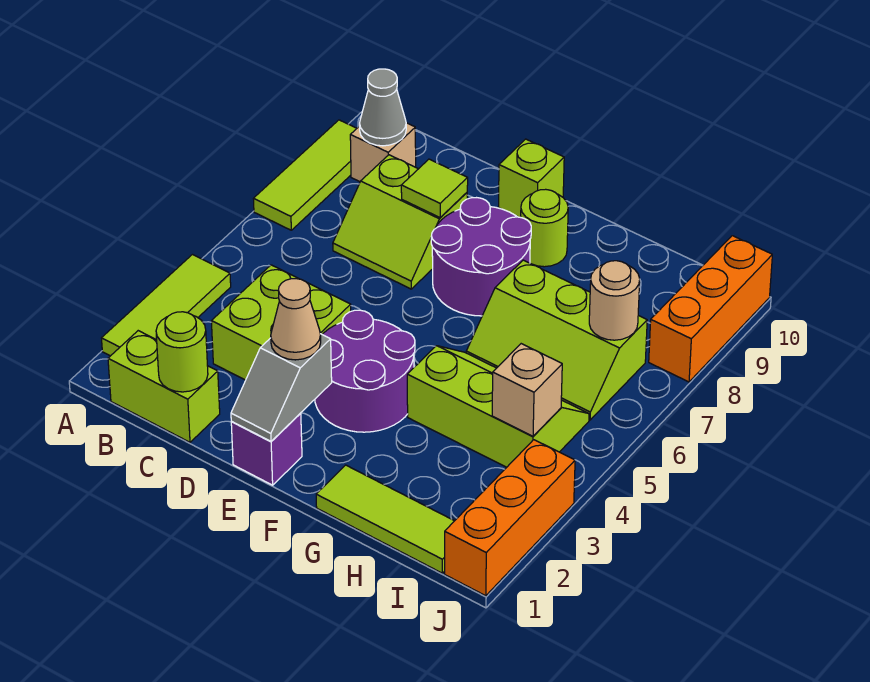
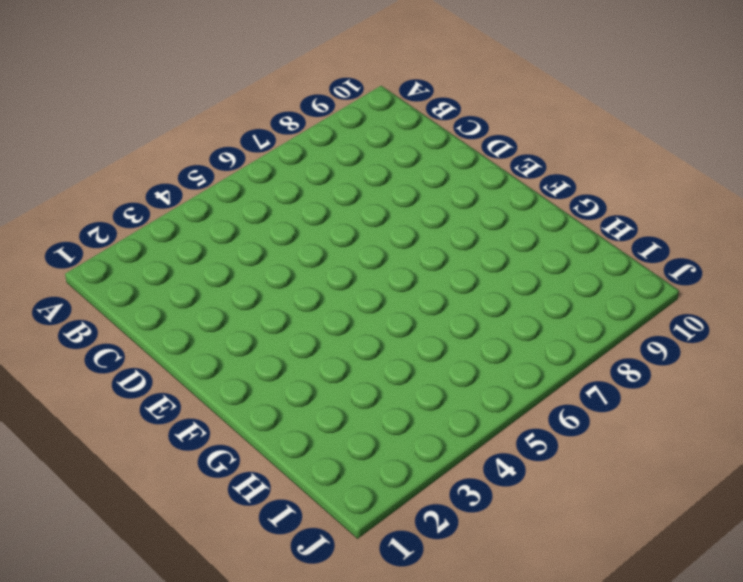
none -> lime 1x3 tile [102,255,231,356]
none -> lime 1x3 tile [253,120,357,230]
none -> lime 1x2 brick [108,331,220,442]

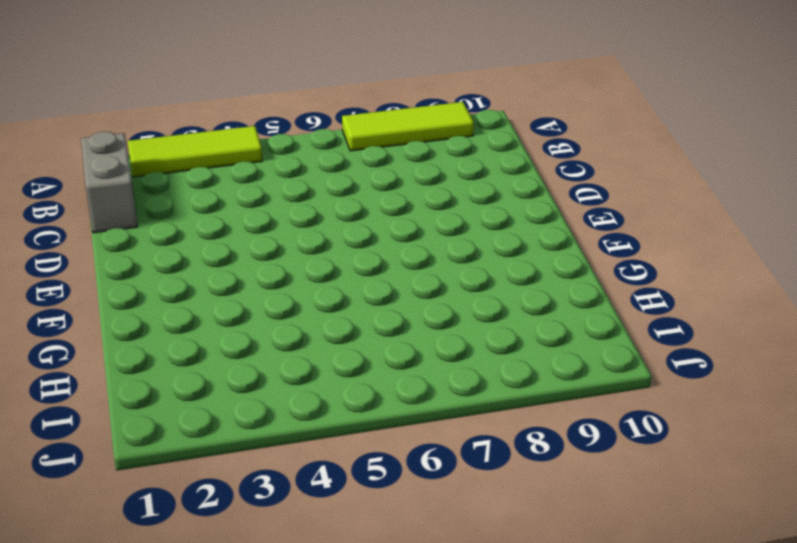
grey 1x2 brick [81,132,138,233] -> lime 1x2 brick [108,331,220,442]
none -> tan 1x1 brick [350,123,416,182]
none -> lime 2x2 brick [211,265,351,380]
none -> lime 2x2 slope [333,155,467,289]

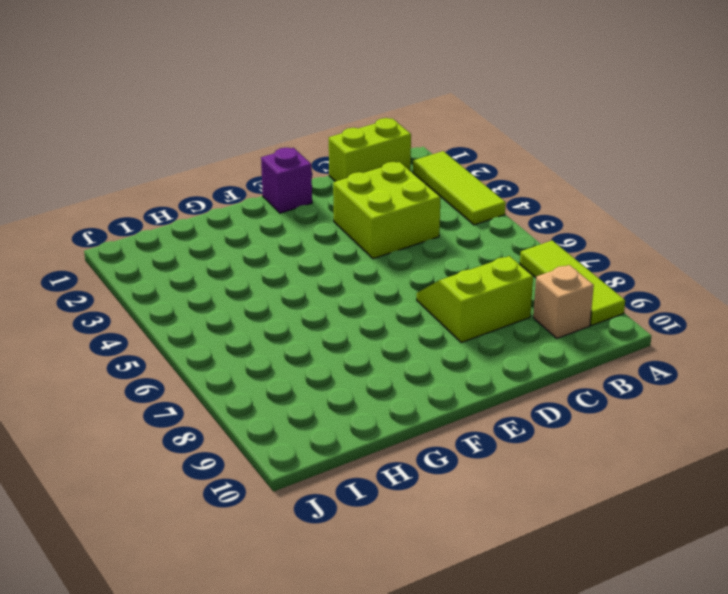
none -> purple 2x2 round brick [315,310,415,432]
none -> purple 2x2 round brick [431,198,531,316]
none -> lime 1x1 brick [498,139,564,217]

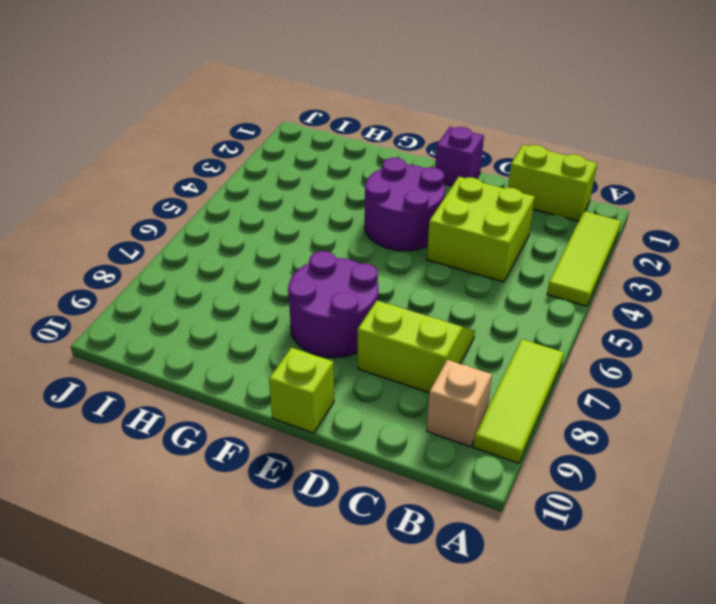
none -> lime 1x1 round brick [521,189,568,267]
none -> lime 1x3 tile [316,465,454,573]
none -> lime 2x3 slope [407,346,589,467]

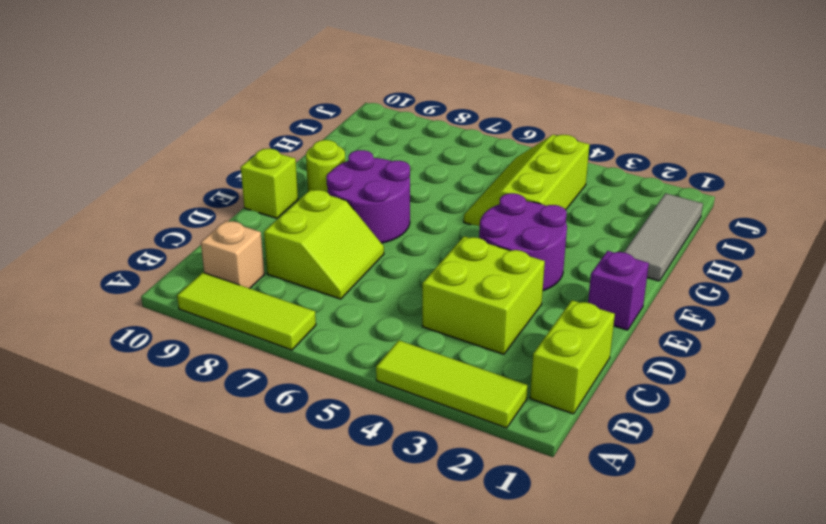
grey 1x3 tile [624,193,703,281] -> lime 1x3 tile [316,465,454,573]
none -> lime 2x3 slope [466,260,647,420]
none -> orange 1x3 brick [445,440,575,596]
none -> orange 1x3 brick [649,236,772,382]

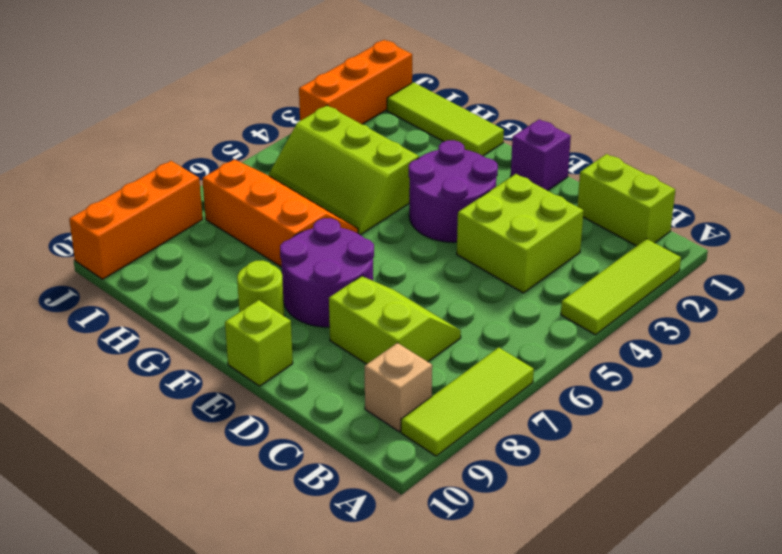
orange 2x3 slope [202,159,358,267] -> lime 2x3 slope [466,260,647,420]
none -> grey 1x1 cone [360,69,406,146]
none -> lime 1x1 round brick [156,312,208,392]
none -> lime 1x1 tile [401,159,468,218]

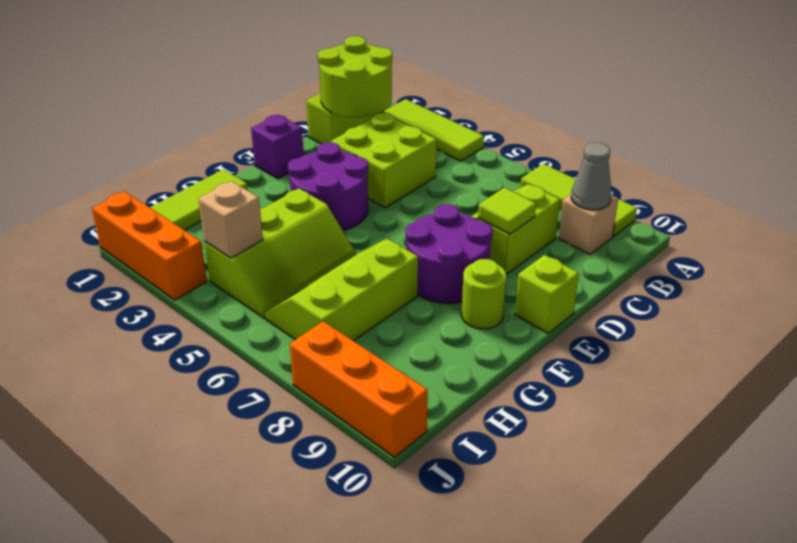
lime 2x2 round brick [318,36,392,117] -> lime 1x1 round brick [156,312,208,392]
none -> grey 1x2 slope [231,334,332,442]
none -> tan 1x1 round brick [589,261,640,340]
none -> tan 1x1 cone [271,279,321,360]

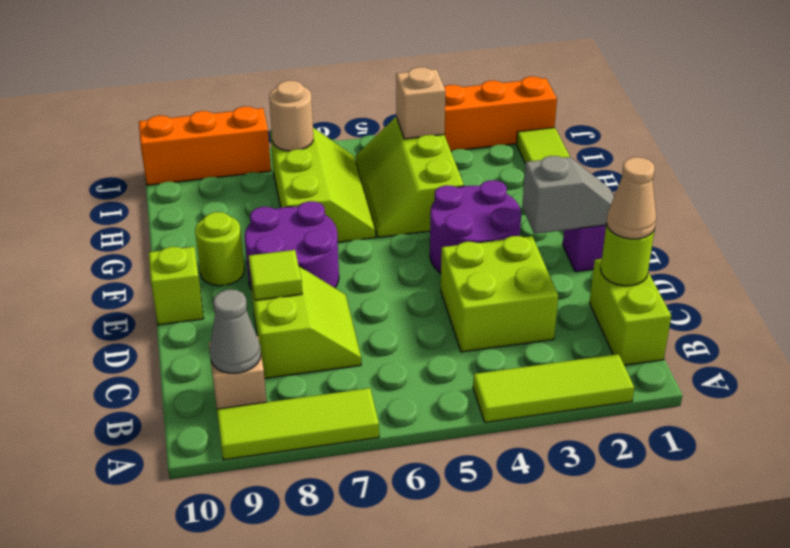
tan 1x1 cone [607,157,656,239] -> tan 1x1 cone moved to [271,279,321,360]

